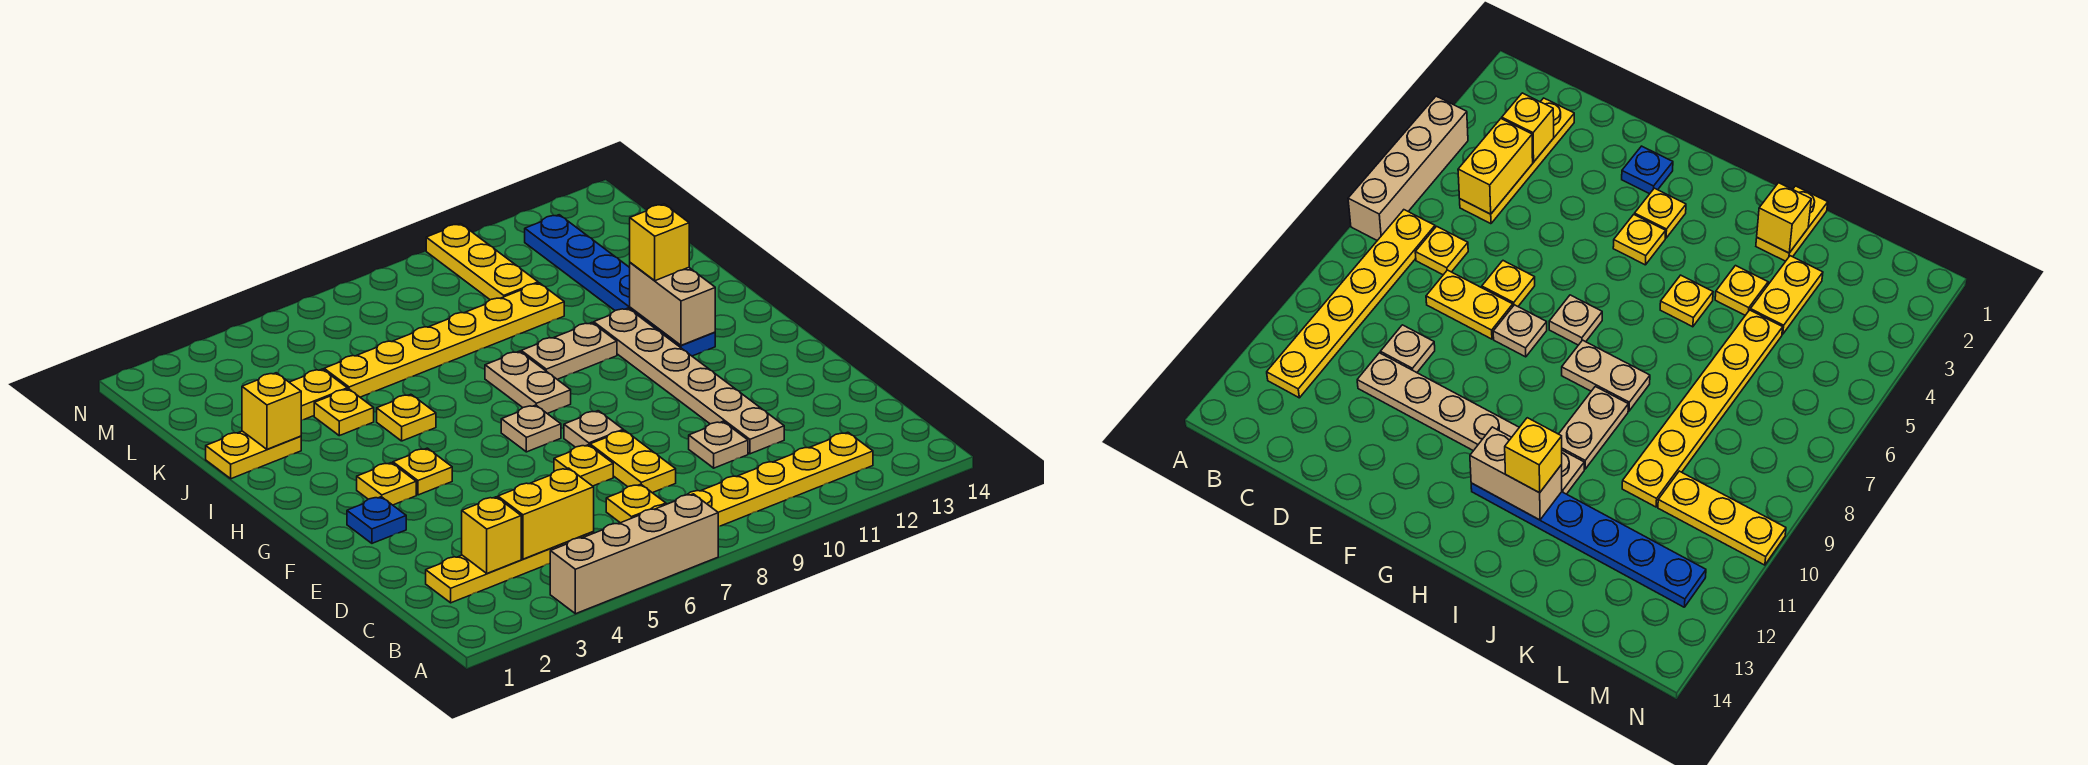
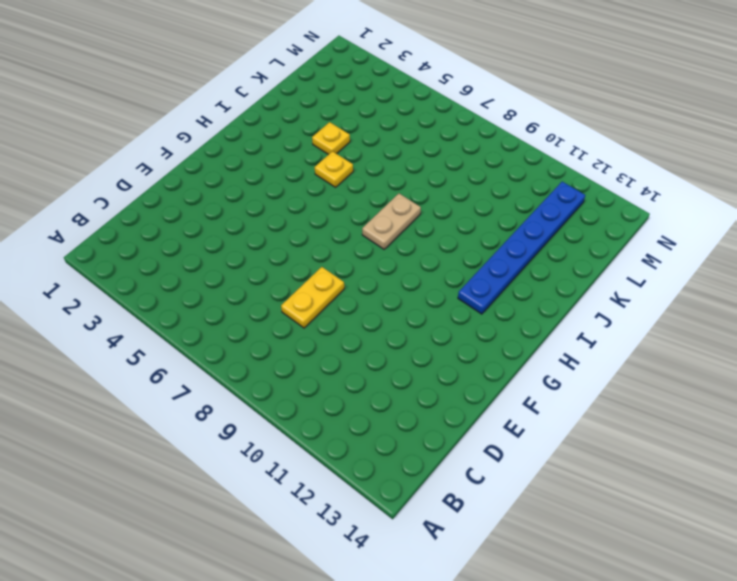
none -> tan 1x4 brick [550,494,718,614]
none -> yellow 1x6 plate [638,432,873,526]
none -> yellow 1x4 plate [426,532,594,603]

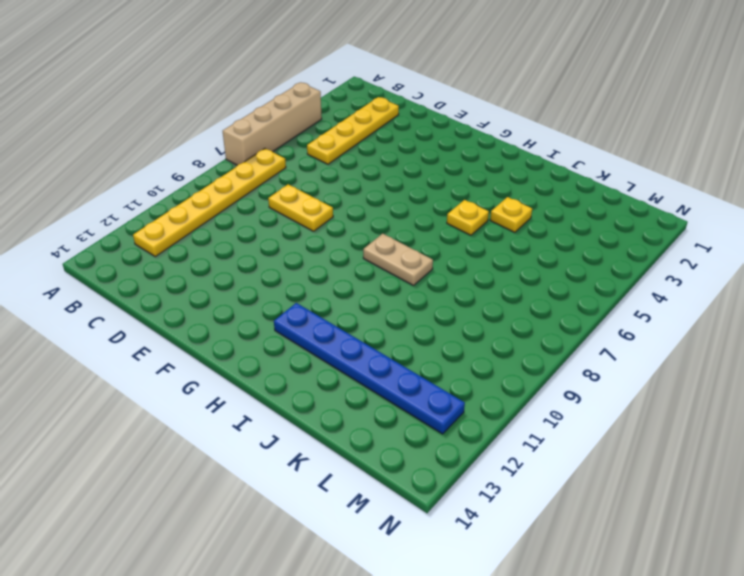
none -> yellow 1x1 plate [606,484,666,523]
none -> tan 1x1 plate [689,422,748,468]
none -> tan 1x6 plate [594,308,784,454]

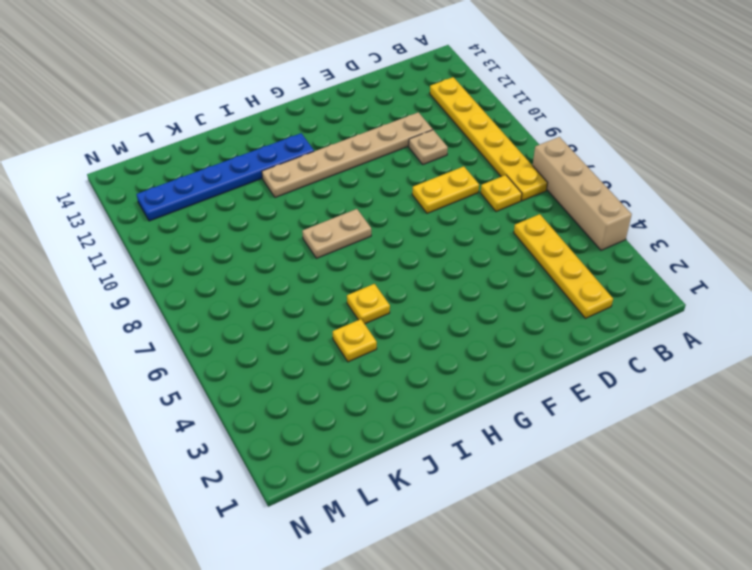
none -> yellow 1x1 plate [554,445,613,486]
none -> blue 1x1 plate [347,497,406,543]
none -> tan 1x1 plate [564,411,623,447]

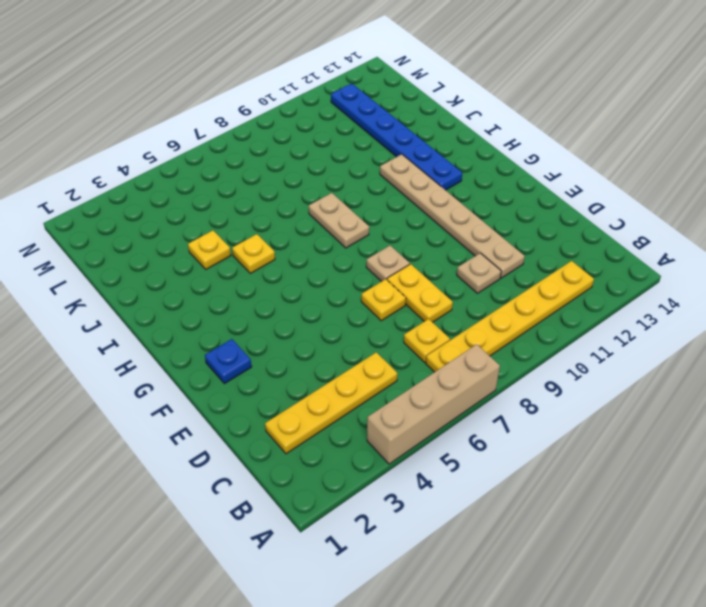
none -> yellow 1x1 plate [357,463,416,505]
none -> yellow 1x1 plate [393,448,452,495]
none -> tan 1x1 plate [501,405,561,452]

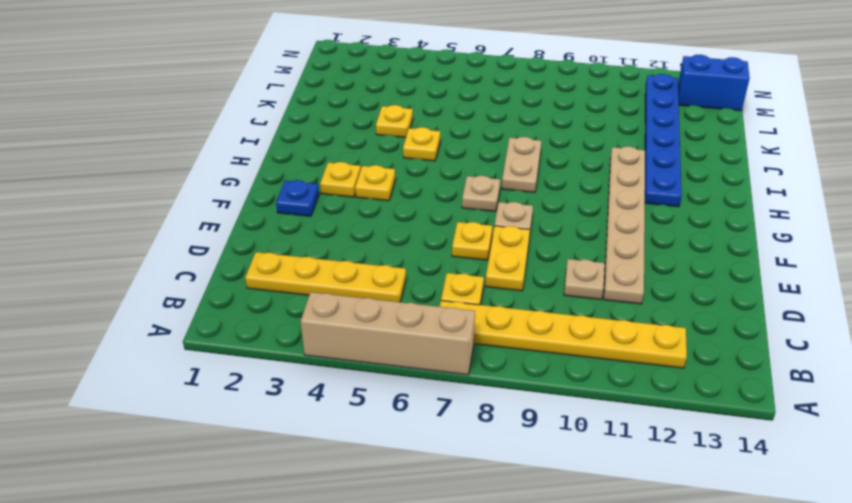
blue 1x2 brick [678,55,750,111] -> none
none -> tan 1x2 plate [521,323,617,379]
none -> yellow 1x2 plate [206,431,301,479]
none -> yellow 1x2 plate [289,369,347,420]

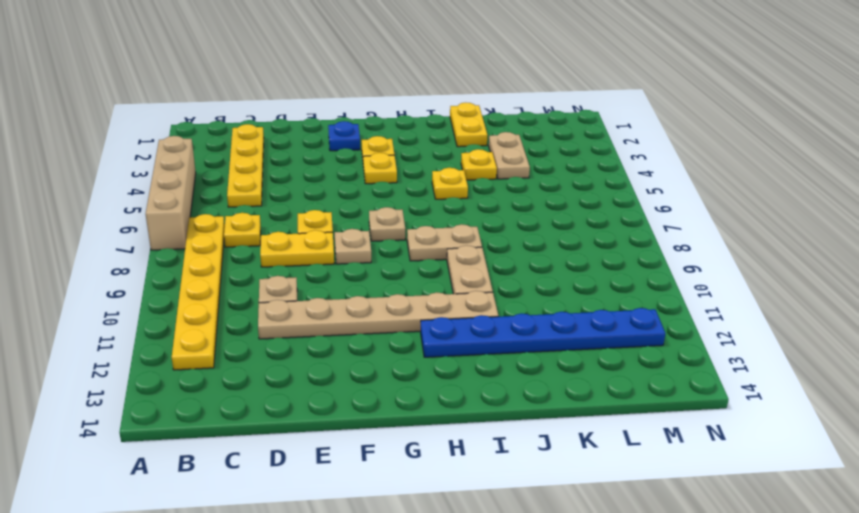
tan 1x2 plate [489,132,530,179] -> yellow 1x2 plate [289,369,347,420]
none -> yellow 1x6 plate [324,283,564,397]
none -> yellow 1x3 plate [426,224,538,300]
none -> yellow 1x1 brick [462,497,521,573]

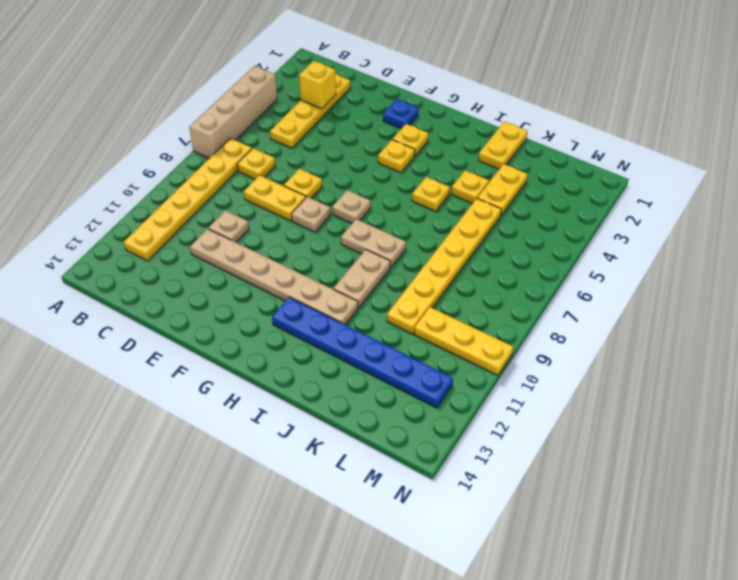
none -> yellow 1x2 brick [498,468,594,559]
none -> tan 1x2 brick [630,263,715,345]
none -> yellow 1x1 brick [242,373,301,449]

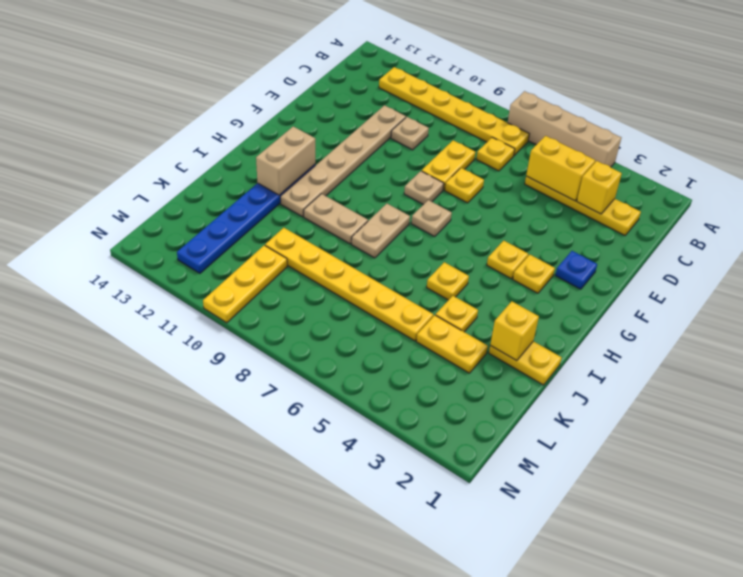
none -> yellow 1x1 brick [630,204,689,281]

